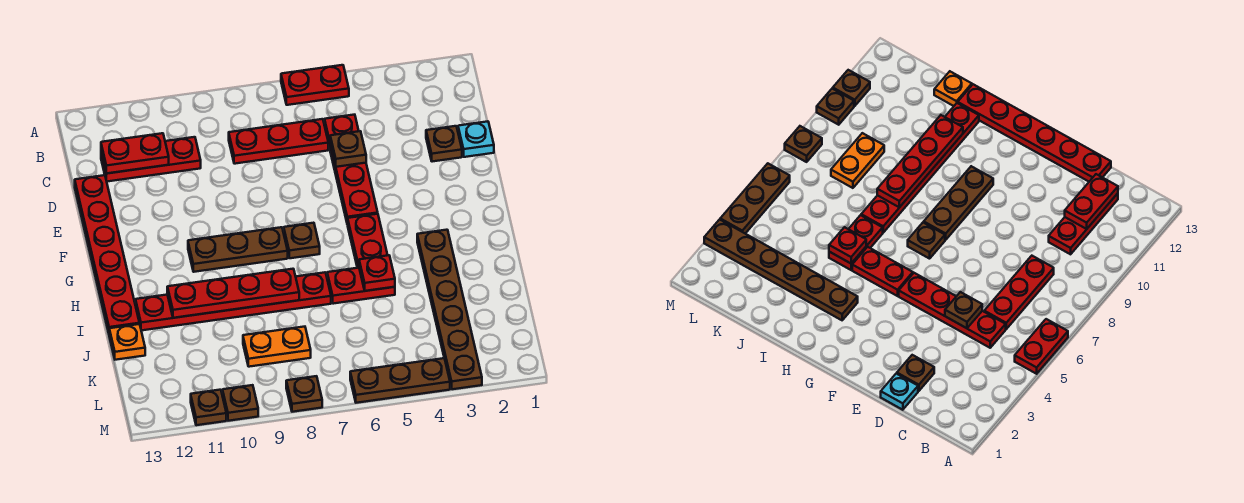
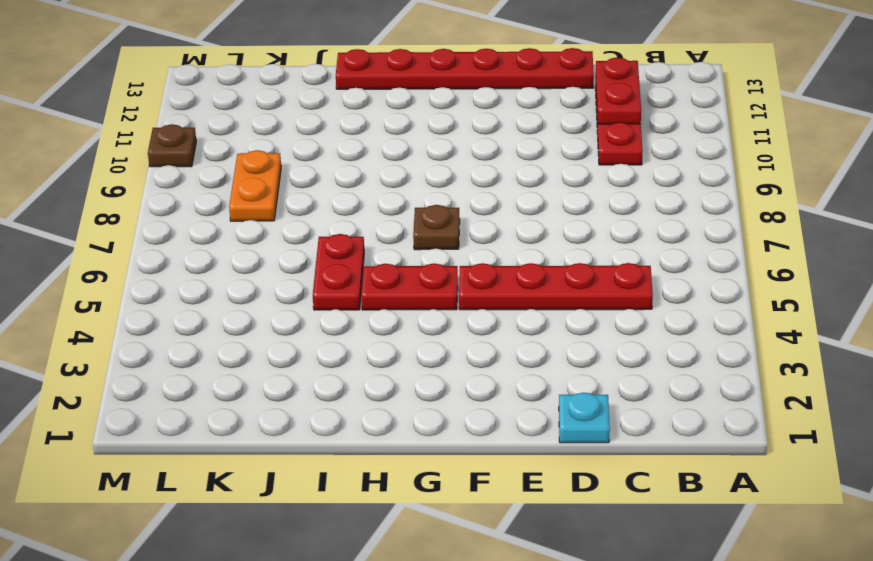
none -> red 1x2 plate [281,65,349,105]
none -> red 1x3 plate [229,119,328,164]
none -> brown 1x1 plate [426,126,462,162]

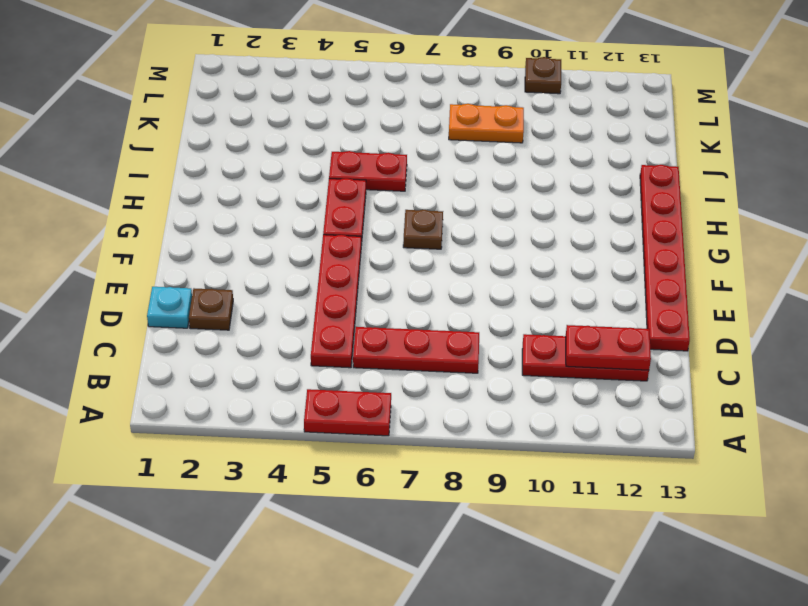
none -> brown 1x3 plate [188,227,288,272]
none -> brown 1x6 plate [417,230,482,389]
none -> red 1x6 plate [135,272,331,330]

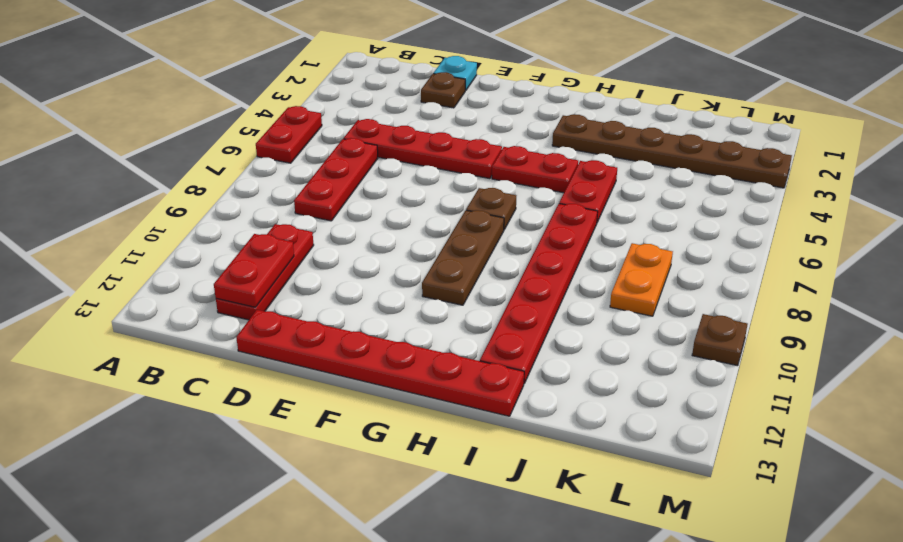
none -> orange 1x1 plate [109,324,145,360]
none -> brown 1x3 plate [350,358,450,403]
none -> brown 1x1 plate [286,376,322,412]

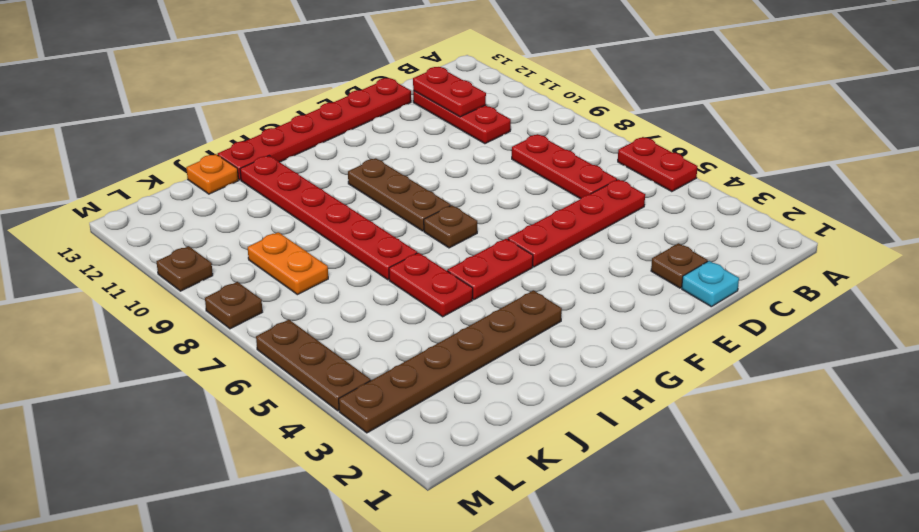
none -> brown 1x1 plate [191,390,226,425]
none -> brown 1x1 plate [330,131,366,167]
none -> red 1x1 plate [359,255,395,291]

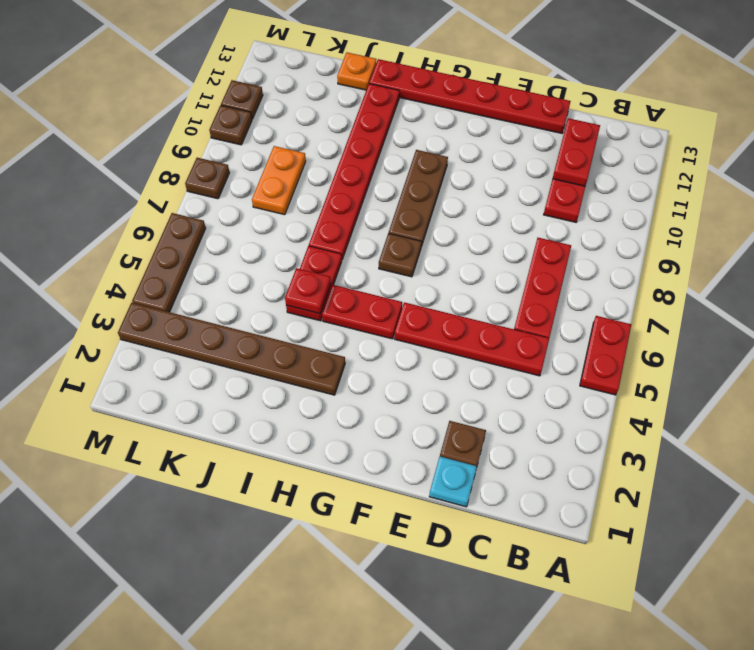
none -> brown 1x1 plate [330,131,366,167]
none -> red 1x4 plate [167,269,299,318]

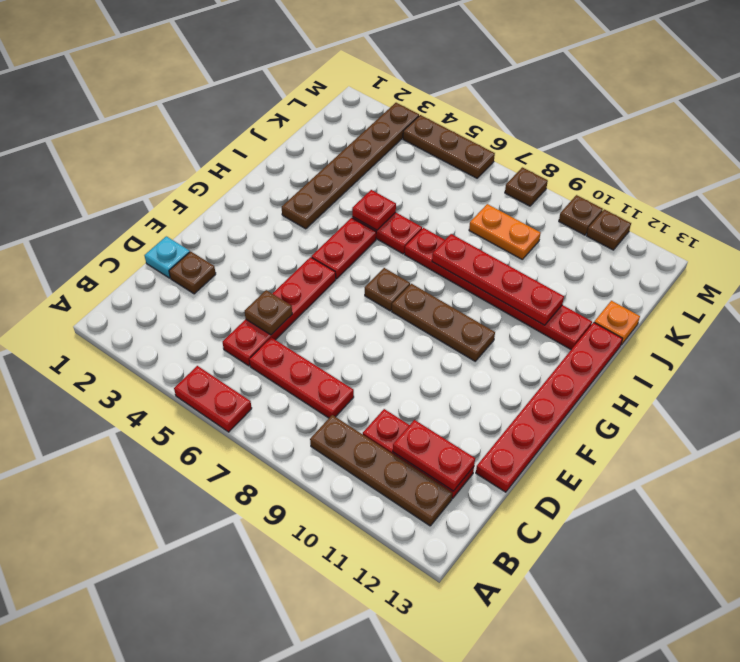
brown 1x4 plate [310,415,452,526] -> none

